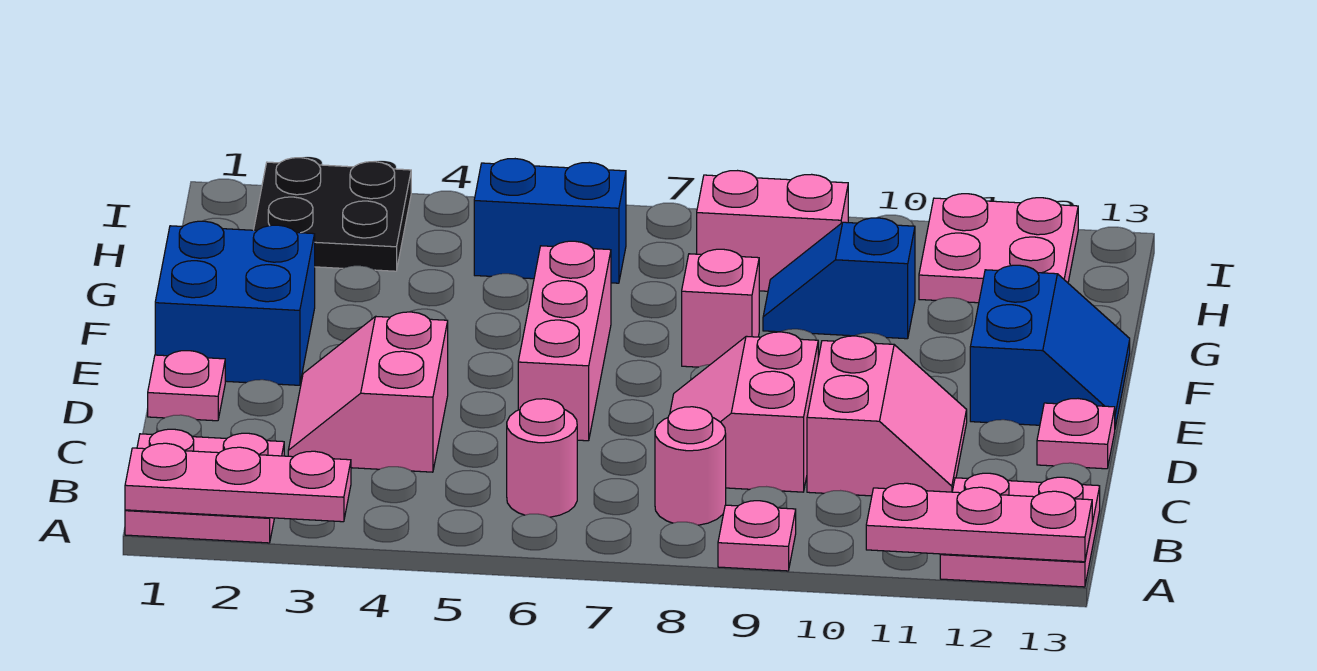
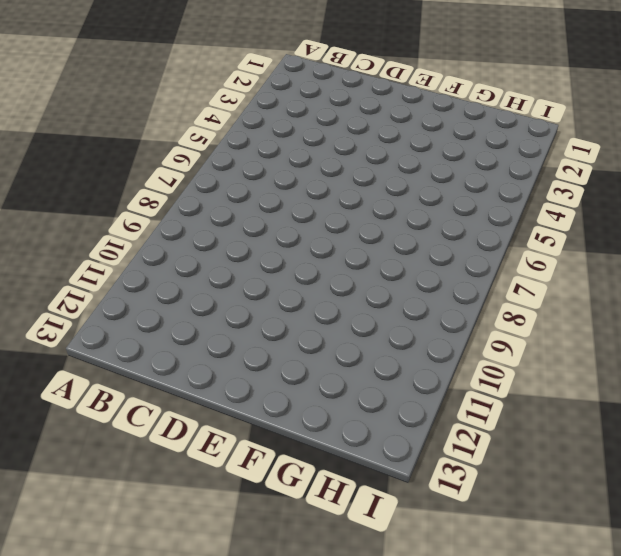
none -> pink 2x2 plate [125,429,284,543]
none -> pink 1x1 plate [718,501,796,571]
none -> pink 2x2 plate [940,473,1100,587]

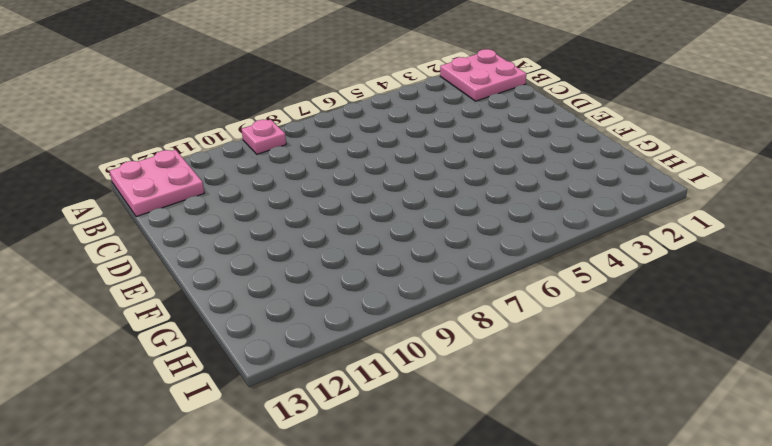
none -> pink 1x1 round brick [507,399,577,517]
none -> pink 1x1 round brick [655,407,726,525]
none -> pink 2x2 slope [288,312,448,472]

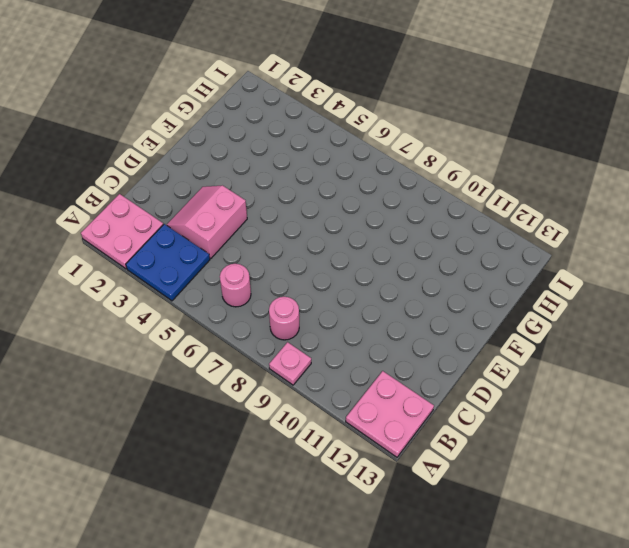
blue 2x2 plate [126,224,210,301] -> none
none -> pink 2x2 slope [670,332,818,492]
none -> pink 2x2 slope [807,336,967,496]
none -> pink 1x1 plate [148,351,225,421]

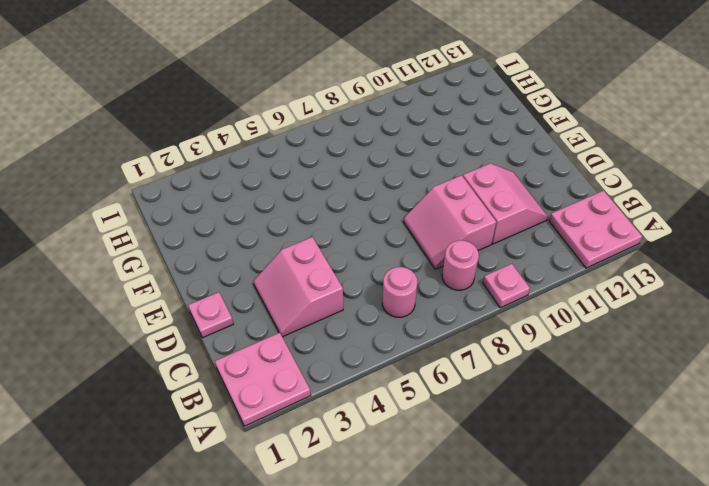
none -> pink 1x3 brick [518,241,611,441]
none -> pink 1x1 plate [1037,399,1115,469]
none -> blue 2x2 brick [155,221,315,385]

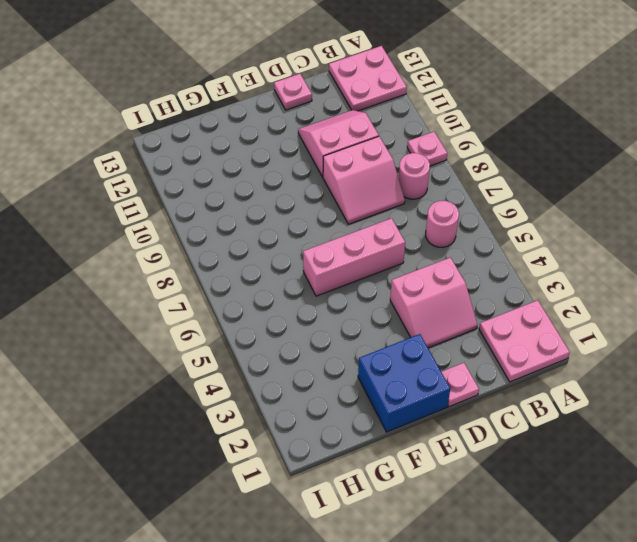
none -> blue 2x2 slope [970,265,1130,427]
none -> pink 1x1 brick [682,249,759,367]
none -> blue 1x2 slope [763,218,915,339]

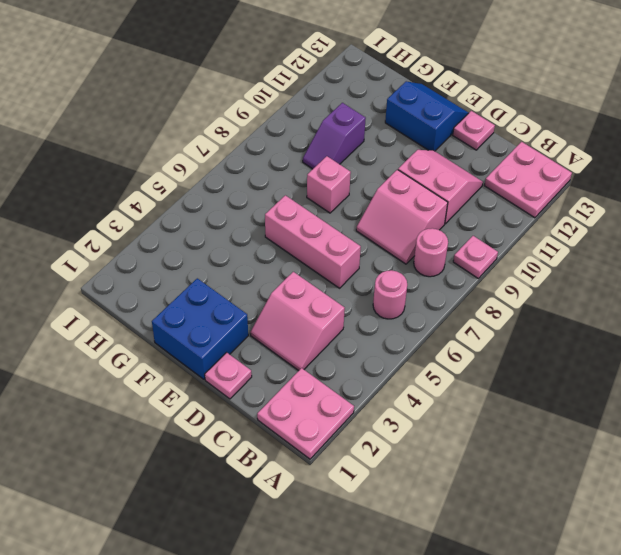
purple 1x2 slope [303,103,366,169] -> blue 1x2 slope [763,218,915,339]
none -> black 2x2 plate [254,158,411,271]
none -> blue 1x2 brick [474,159,626,283]
none -> pink 1x2 brick [697,171,848,291]

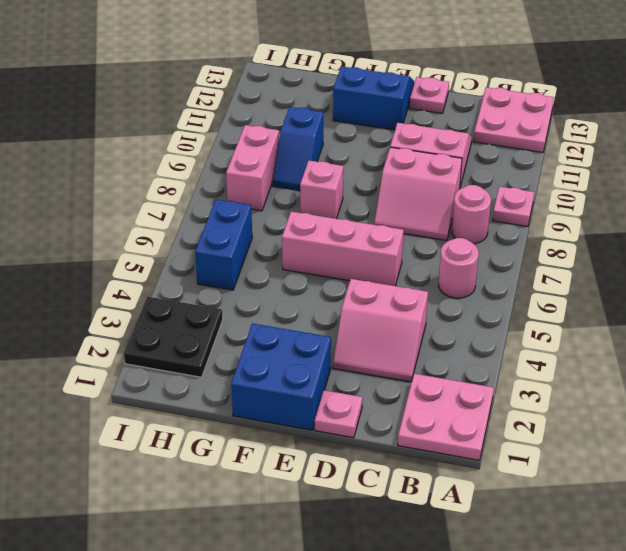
none -> pink 2x2 plate [919,194,1078,303]
none -> pink 1x3 plate [125,443,351,522]
none -> pink 1x3 plate [866,483,1092,562]

